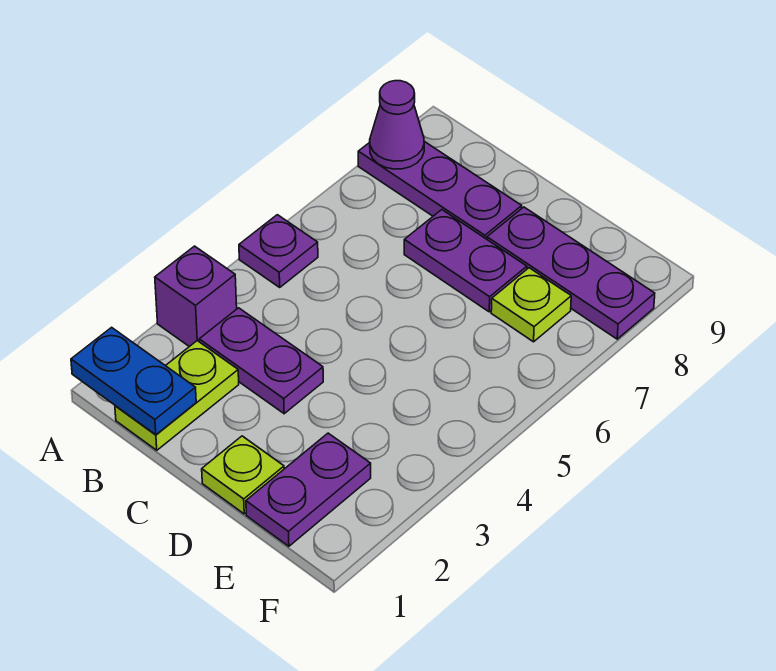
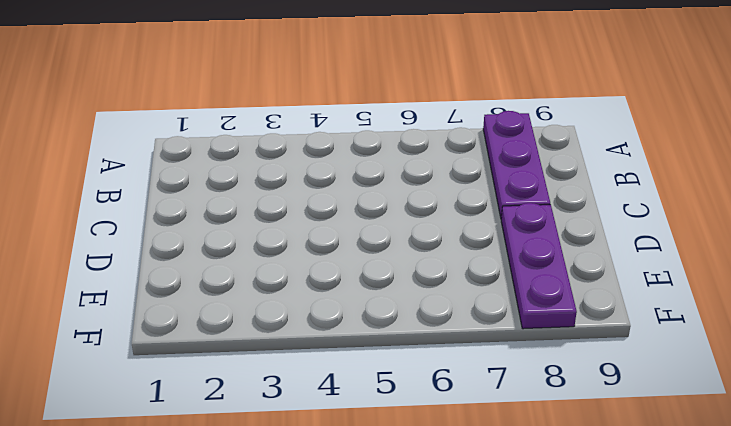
none -> purple 1x1 brick [155,246,237,347]
none -> purple 1x1 plate [239,215,318,287]
none -> lime 1x2 plate [115,341,239,450]

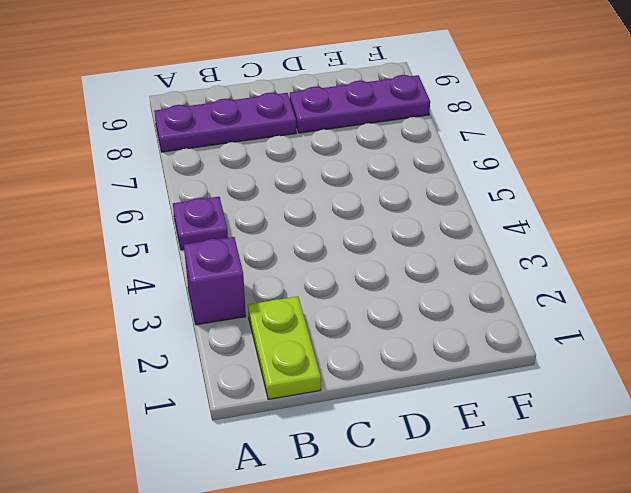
none -> purple 1x2 plate [199,308,323,414]
none -> purple 1x2 plate [404,210,527,312]
none -> lime 1x1 plate [202,436,284,514]

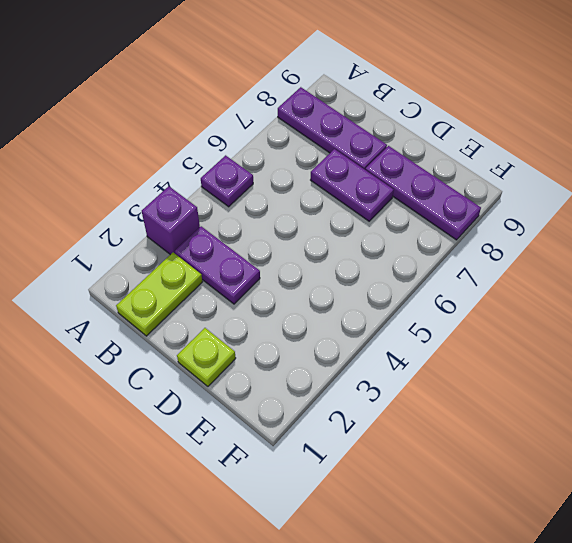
none -> purple 1x2 plate [246,433,371,546]
none -> lime 1x1 plate [491,268,571,342]
none -> blue 1x2 plate [71,327,196,435]

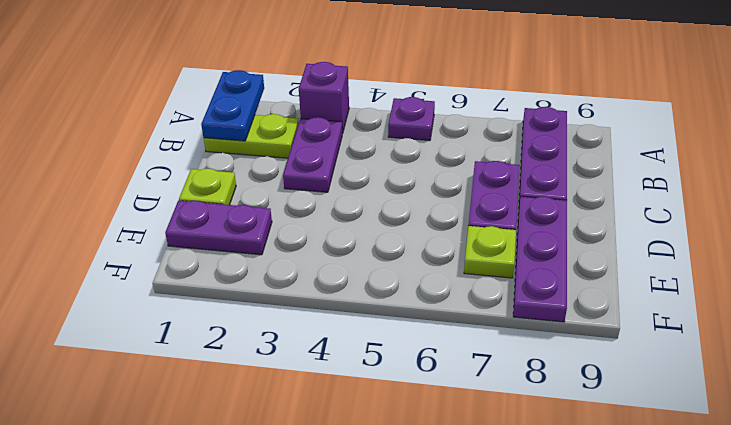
none -> purple 1x1 cone [370,81,424,169]

